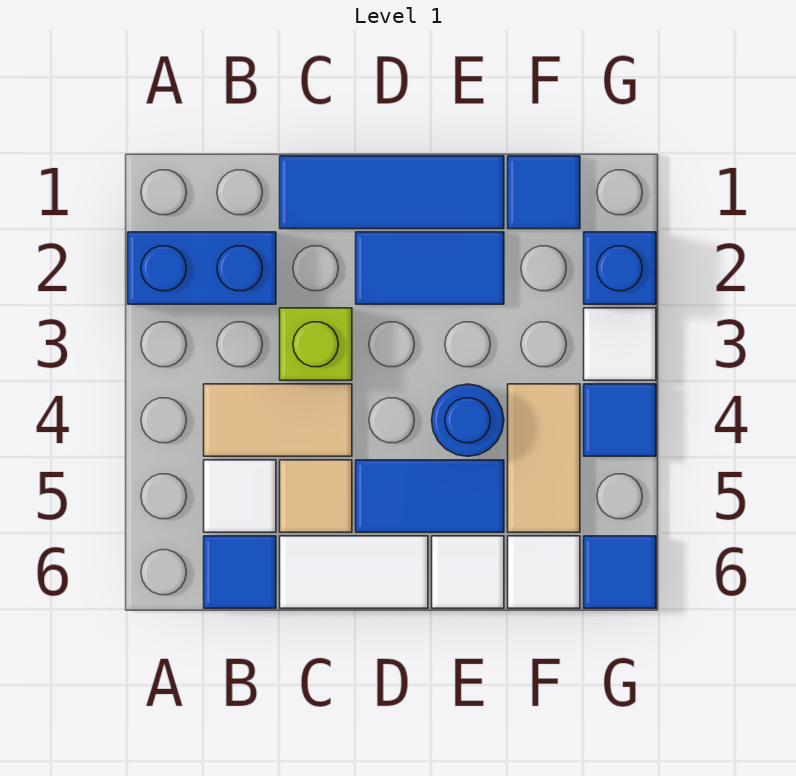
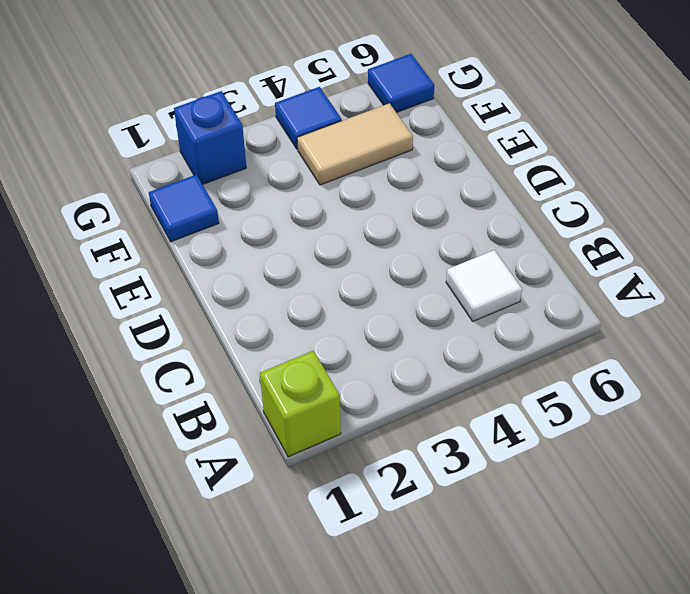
lime 1x1 brick [260,351,341,457] -> lime 1x1 brick moved to [280,308,352,380]
none -> blue 1x2 brick [128,232,276,304]
none -> tan 1x2 tile [204,384,352,456]
none -> blue 1x1 tile [204,536,276,608]

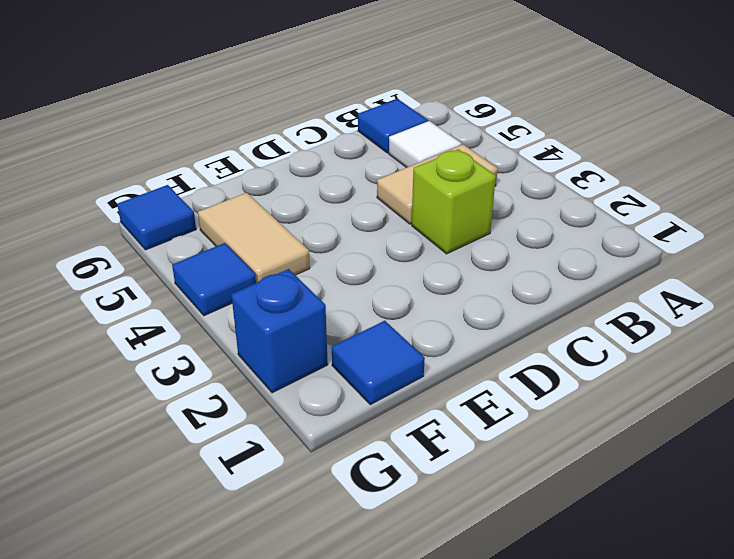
none -> blue 1x2 brick [128,232,276,304]
none -> blue 1x3 tile [280,156,504,229]
none -> tan 1x1 tile [280,460,352,532]

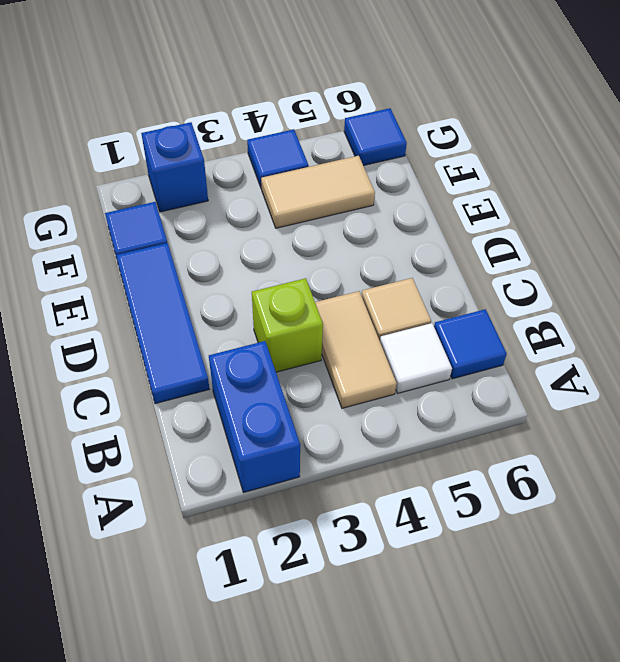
none -> white 1x2 tile [280,536,428,608]
none -> blue 1x2 tile [356,232,504,304]
none -> blue 1x2 tile [356,460,504,532]

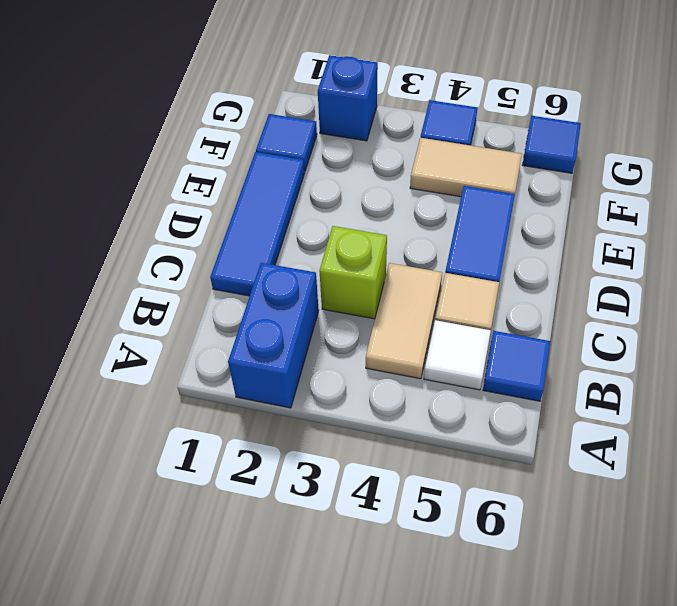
none -> white 1x2 tile [280,536,428,608]
none -> blue 1x2 tile [356,232,504,304]
none -> blue 1x1 round brick [432,384,504,456]

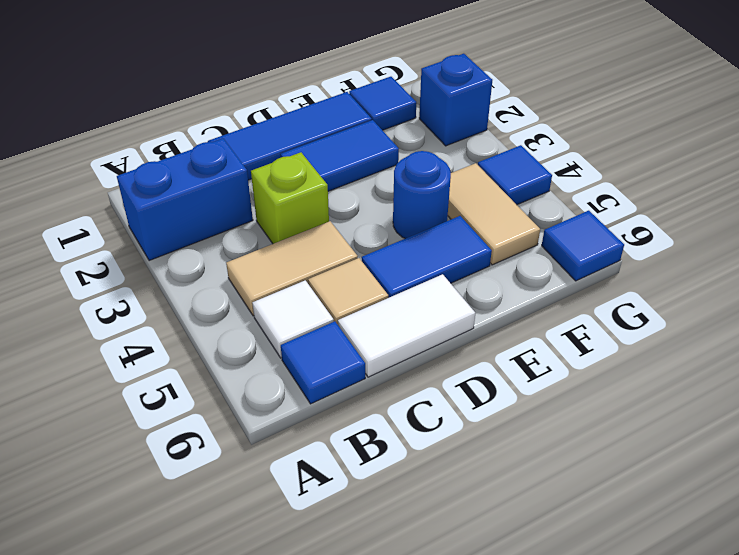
none -> white 1x1 tile [432,536,504,608]
none -> white 1x1 tile [508,536,580,608]
none -> white 1x1 tile [584,308,656,380]

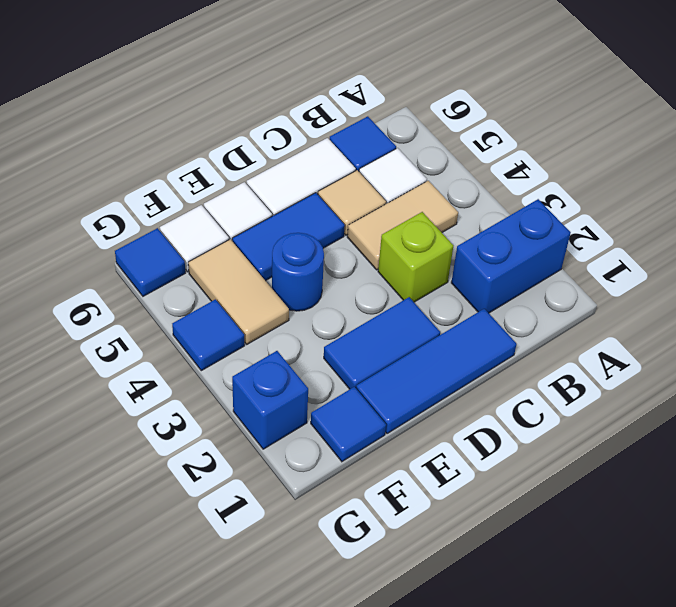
none -> white 1x1 tile [584,308,656,380]

